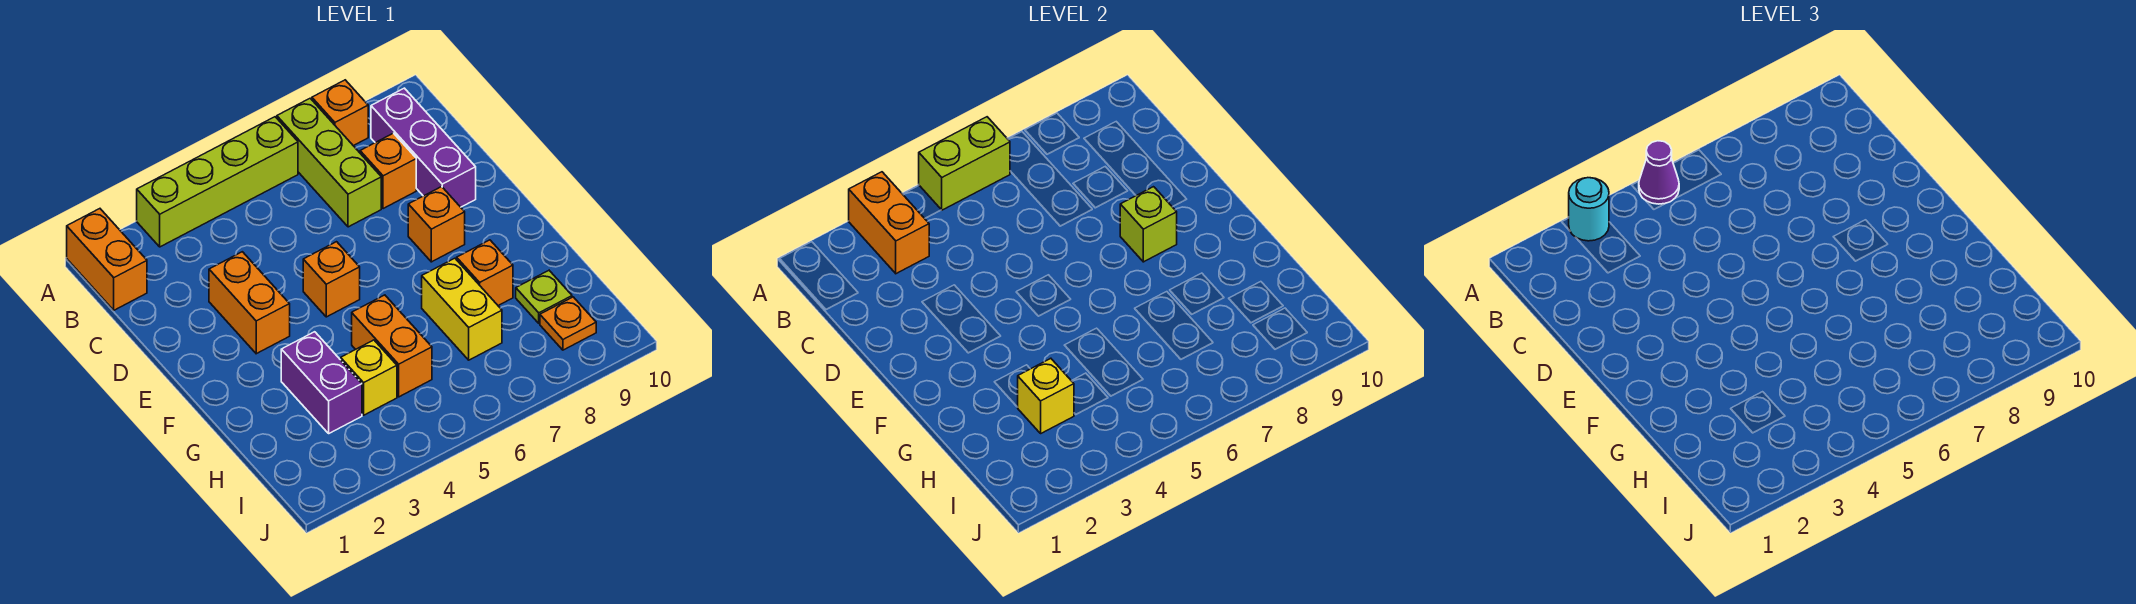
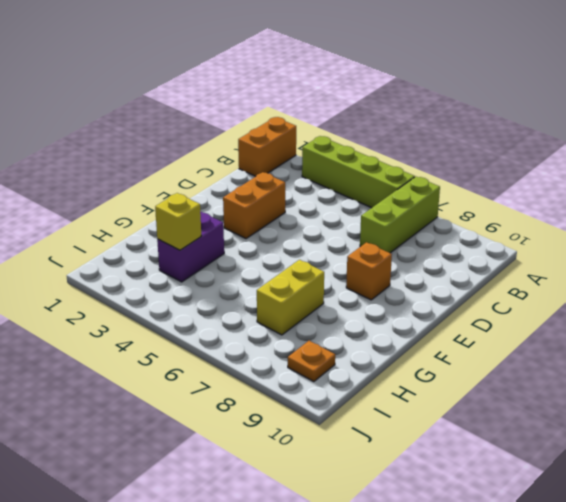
none -> orange 1x1 brick [312,80,368,146]
none -> purple 1x3 brick [371,88,476,207]
none -> orange 1x1 brick [360,133,416,209]

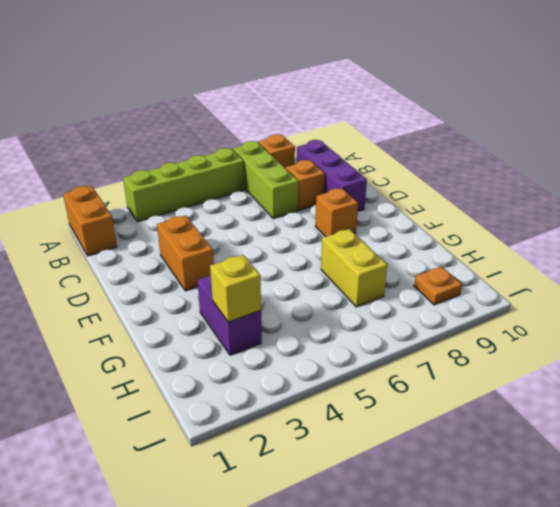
none -> orange 1x1 brick [303,242,360,317]
none -> orange 1x2 brick [352,295,432,397]
none -> orange 1x1 brick [457,240,513,306]

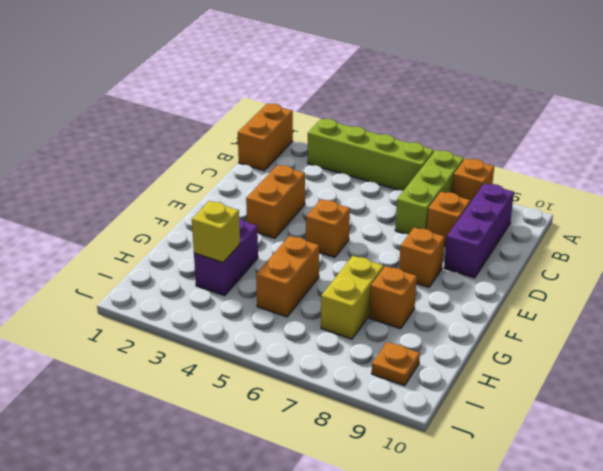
none -> yellow 1x1 brick [341,340,397,415]
none -> lime 1x1 plate [516,271,572,323]
none -> orange 1x2 brick [849,172,929,274]

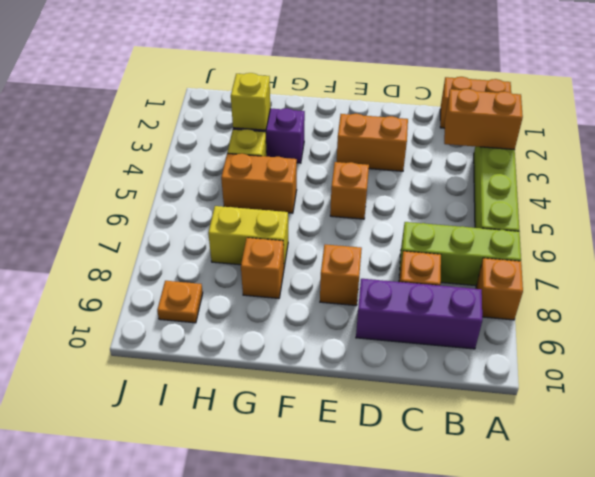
none -> lime 1x1 plate [516,271,572,323]
none -> lime 1x2 brick [919,117,1010,210]
none -> lime 1x1 brick [1120,187,1177,262]

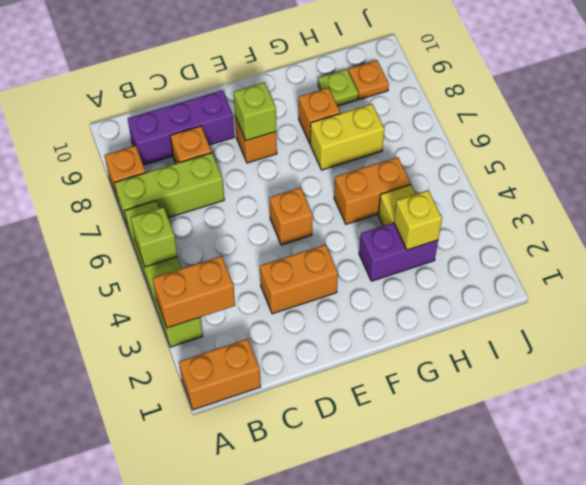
lime 1x1 brick [131,207,178,267] -> lime 1x2 brick [919,117,1010,210]
none -> cyan 1x1 round brick [1569,178,1609,241]
none -> purple 1x1 cone [1639,141,1679,204]

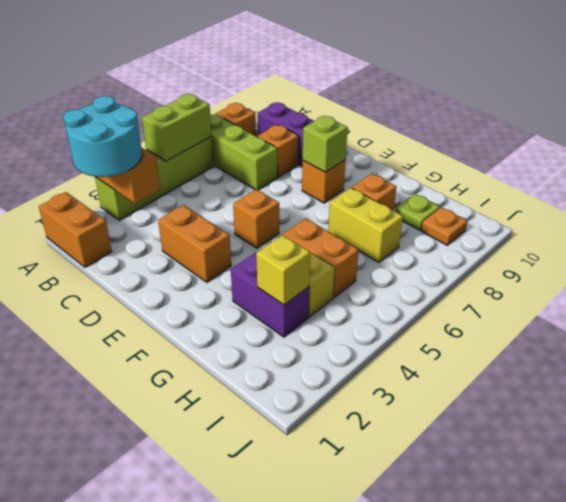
cyan 2x2 round brick [64,96,142,177] -> cyan 1x1 round brick [1569,178,1609,241]
none -> purple 1x1 cone [1639,141,1679,204]

